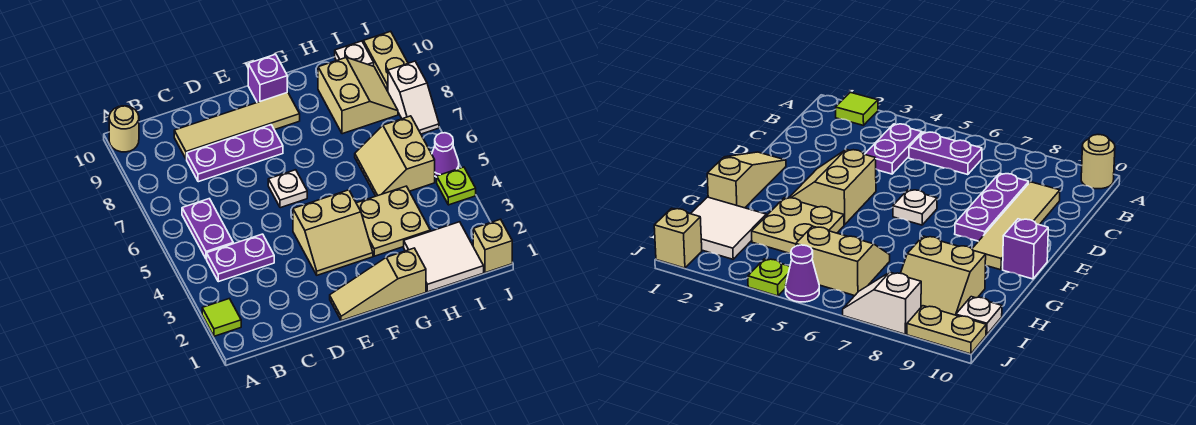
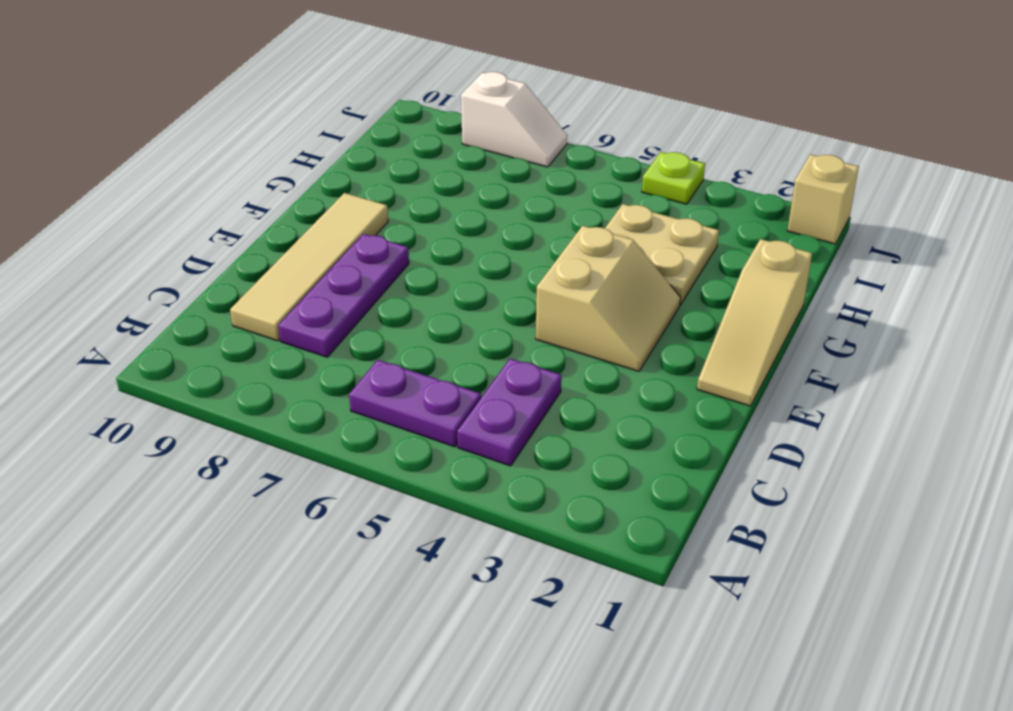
none -> lime 1x1 tile [202,299,241,336]
none -> tan 1x1 round brick [109,106,139,152]
none -> white 1x1 plate [268,170,307,208]

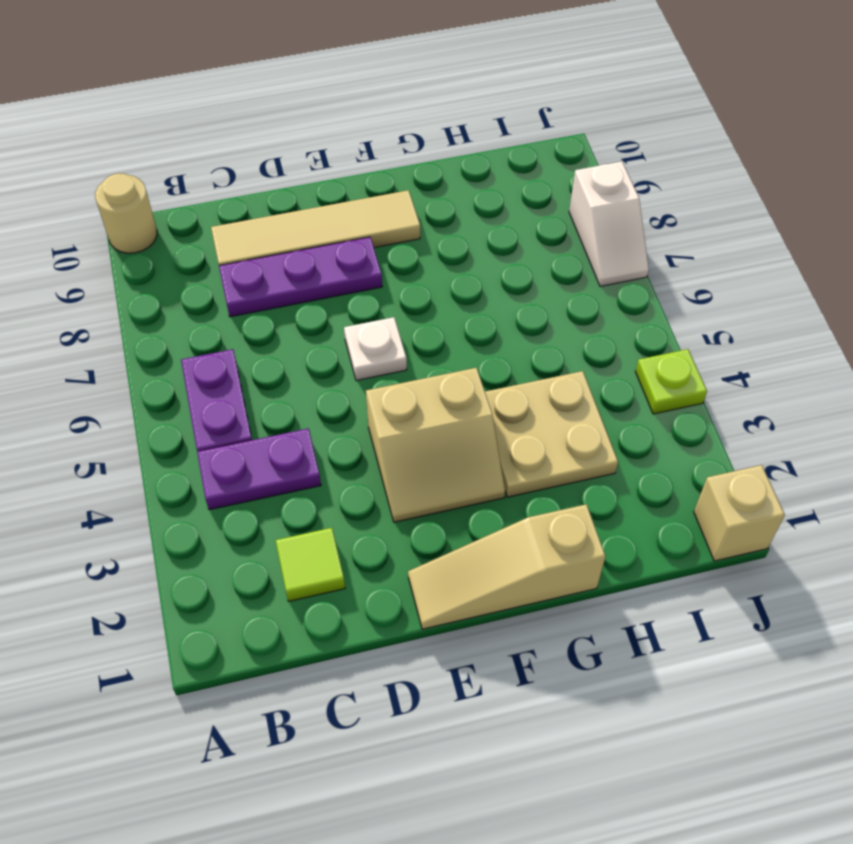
lime 1x1 tile [275,528,345,601] -> lime 1x1 tile moved to [202,299,241,336]
none -> purple 1x1 brick [248,54,287,102]
none -> white 2x2 tile [404,222,484,292]
none -> tan 2x2 slope [355,116,435,196]

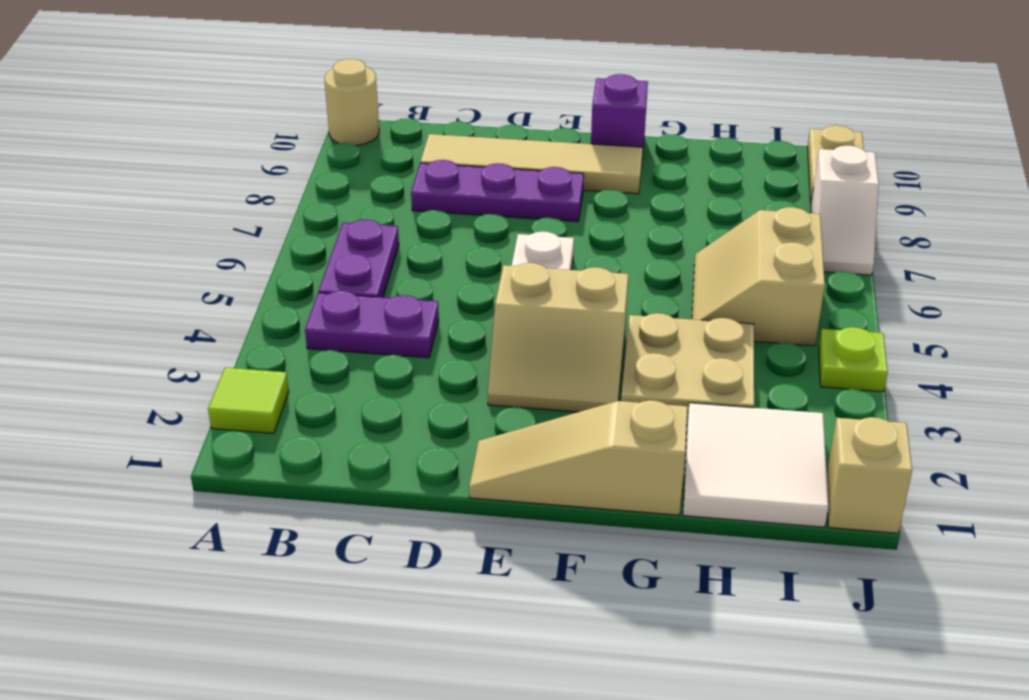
none -> tan 2x2 slope [318,58,398,134]
none -> white 1x1 plate [335,41,374,66]
none -> purple 1x1 cone [432,133,459,177]

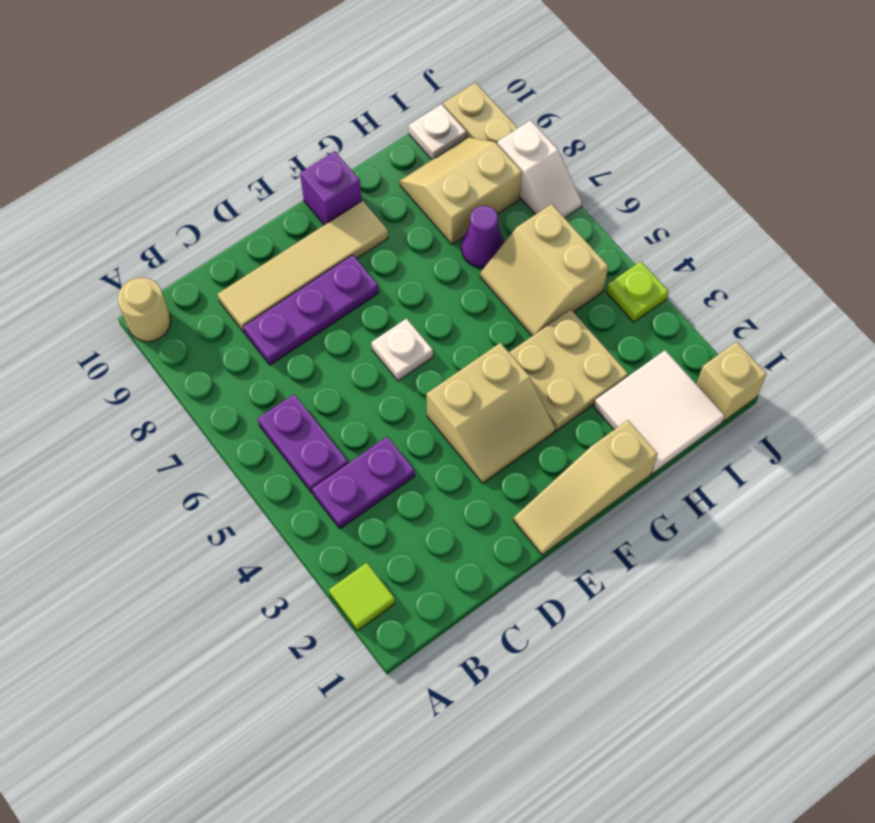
purple 1x1 cone [462,206,504,268] -> purple 1x1 cone moved to [432,133,459,177]
tan 2x2 slope [400,137,522,244] -> tan 2x2 slope turned to [318,58,398,134]

